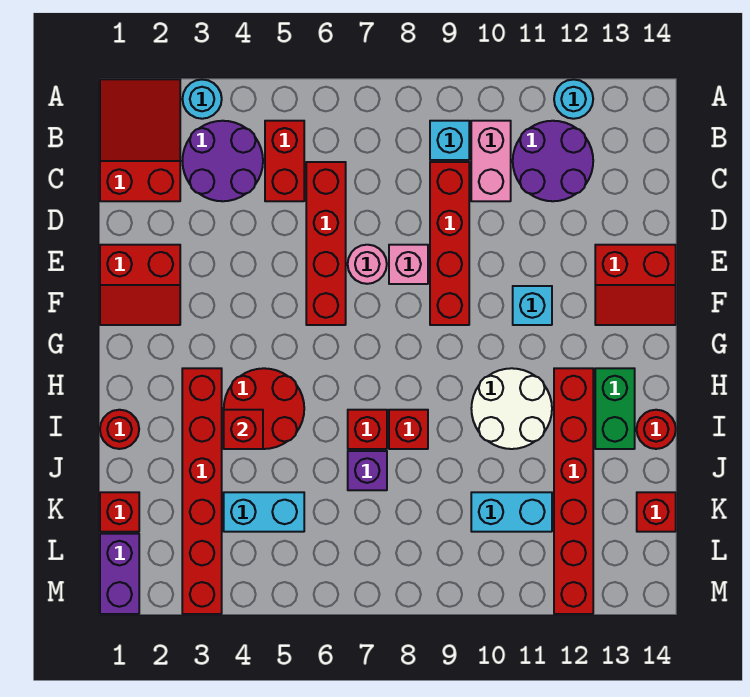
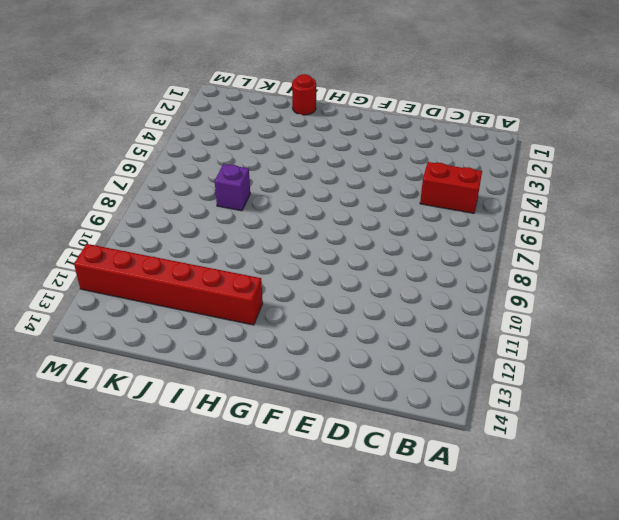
none -> red 2x3 slope [100,79,180,201]
none -> cyan 1x1 round brick [183,80,222,119]
none -> cyan 1x1 round brick [554,79,593,119]
none -> purple 2x2 round brick [183,121,263,201]

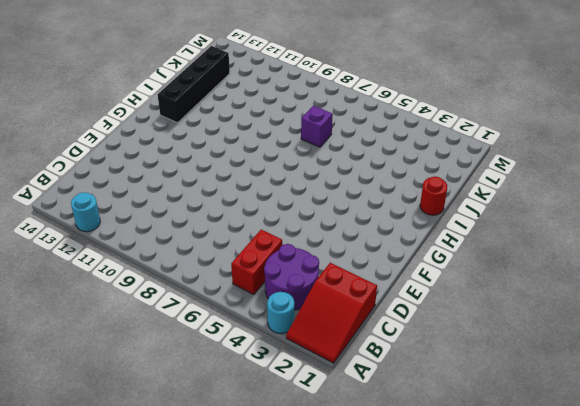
black 1x4 brick [158,46,230,123] -> green 1x2 brick [595,368,635,449]
none -> cyan 1x1 brick [430,121,469,160]
none -> pink 1x2 brick [471,121,511,201]
none -> purple 2x2 round brick [513,121,593,201]
none -> red 1x4 brick [306,162,346,325]

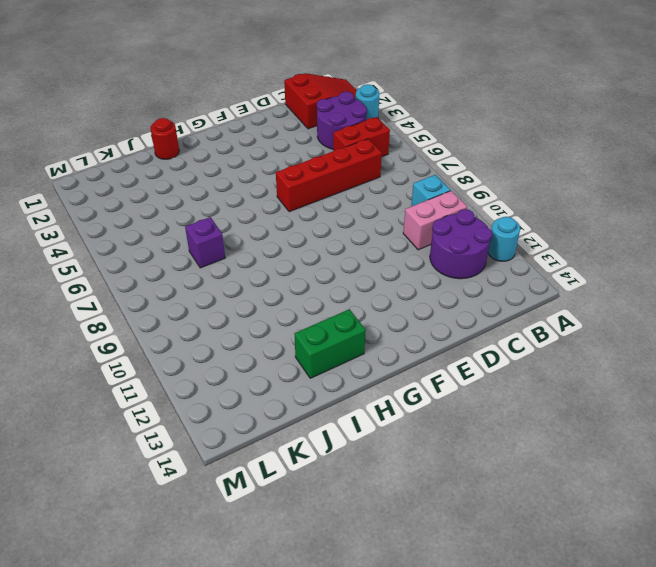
none -> red 1x4 brick [430,162,469,325]
none -> red 2x2 slope [100,245,180,325]
none -> pink 1x1 round brick [348,245,387,284]
none -> pink 1x1 brick [389,245,428,284]

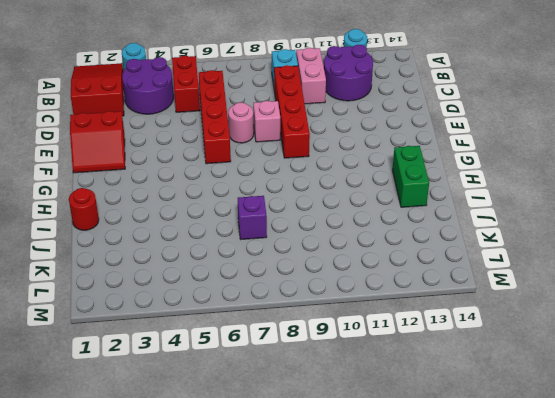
none -> red 2x2 slope [595,245,676,325]
none -> cyan 1x1 brick [513,286,552,325]
none -> red 1x6 brick [182,368,222,614]
none -> red 2x2 round brick [224,368,304,449]

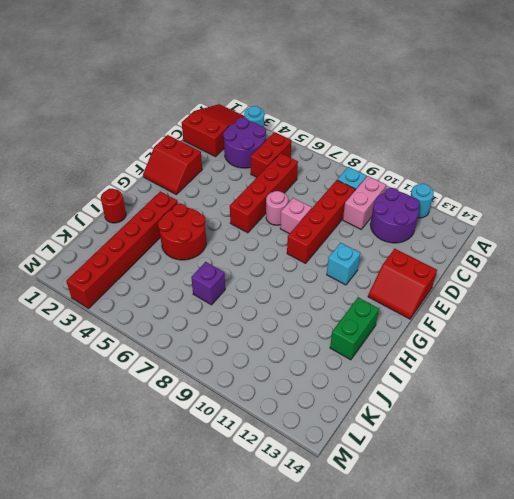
none -> white 2x2 round brick [471,368,552,449]
none -> red 1x6 brick [554,368,593,614]
none -> red 1x1 brick [348,410,387,449]
none -> red 1x1 brick [389,410,428,449]

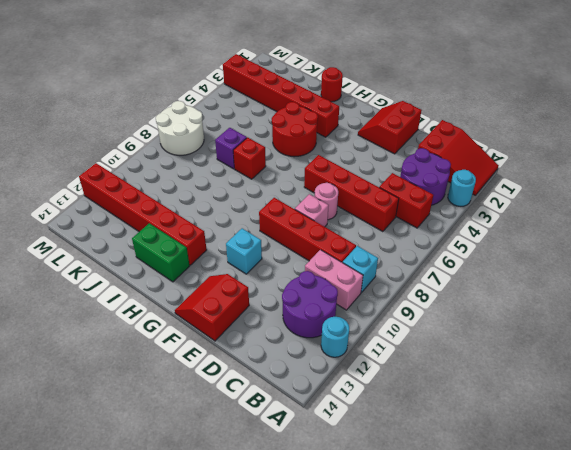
white 2x2 round brick [156,101,204,155] -> white 2x2 round brick moved to [471,368,552,449]
none -> red 1x1 brick [389,410,428,449]
none -> red 1x1 round brick [637,410,676,449]
none -> red 1x1 brick [100,492,139,532]
none -> cyan 1x2 brick [224,492,304,532]

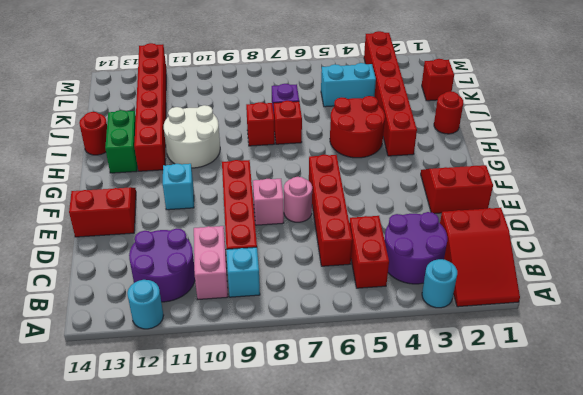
none -> cyan 1x2 brick [471,492,552,532]
none -> red 1x1 brick [637,492,676,532]
none -> purple 1x2 brick [100,534,139,614]
none -> red 1x1 brick [224,410,263,449]

